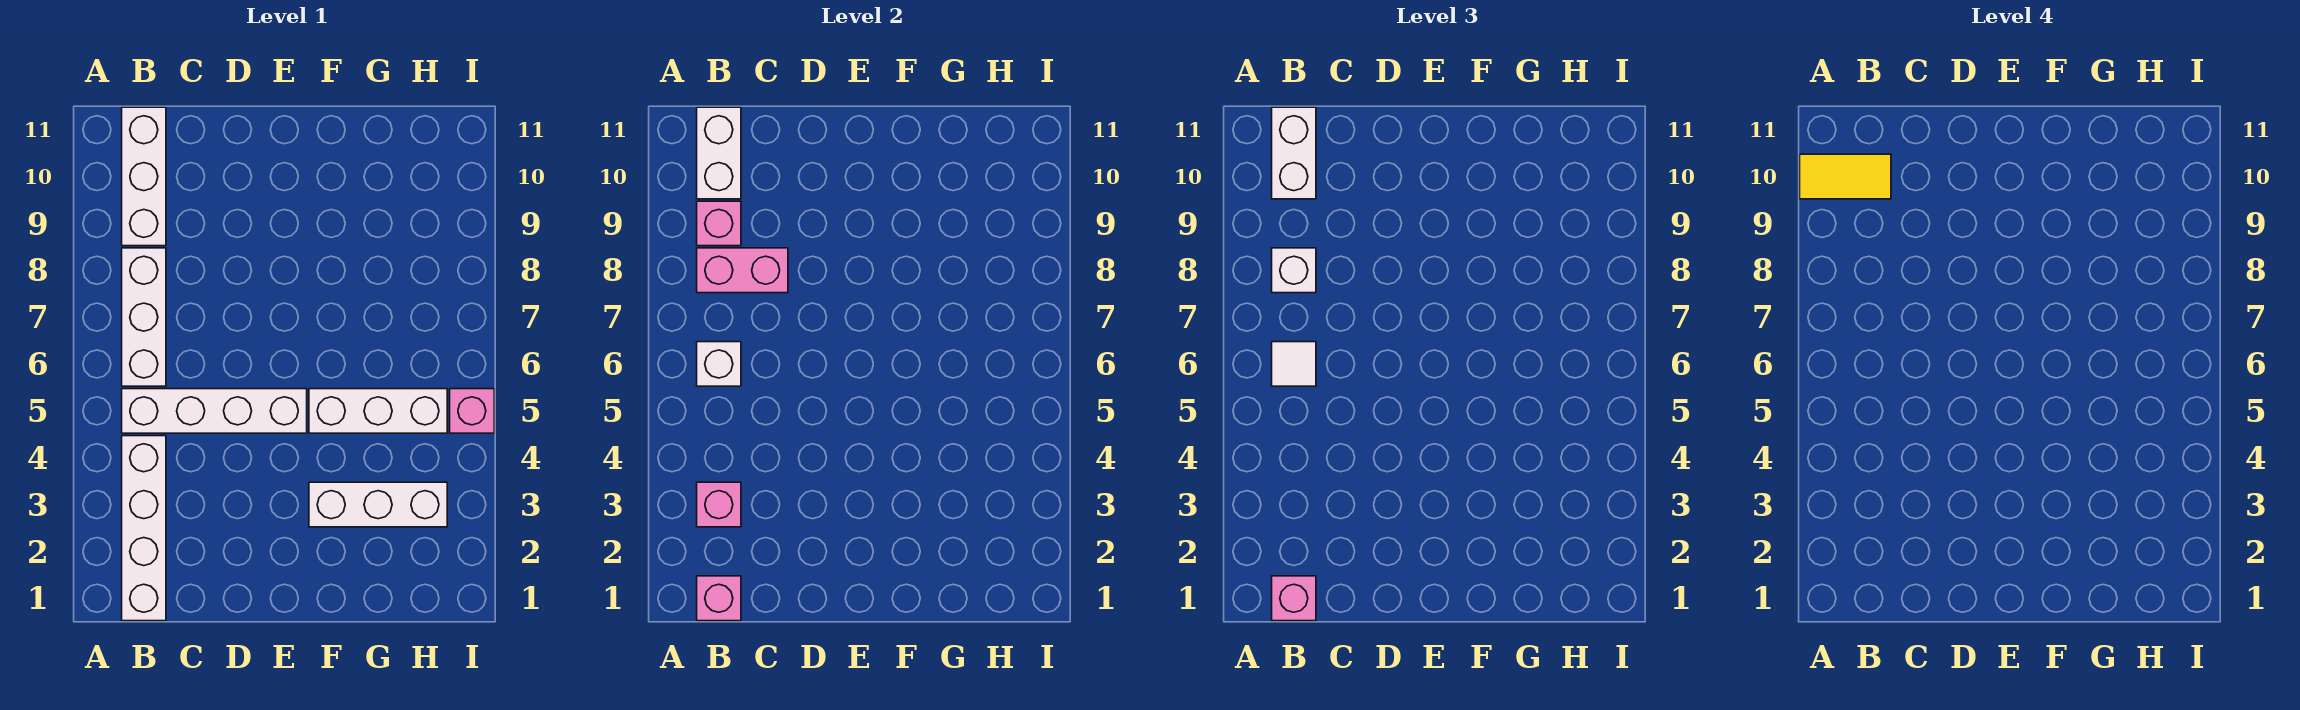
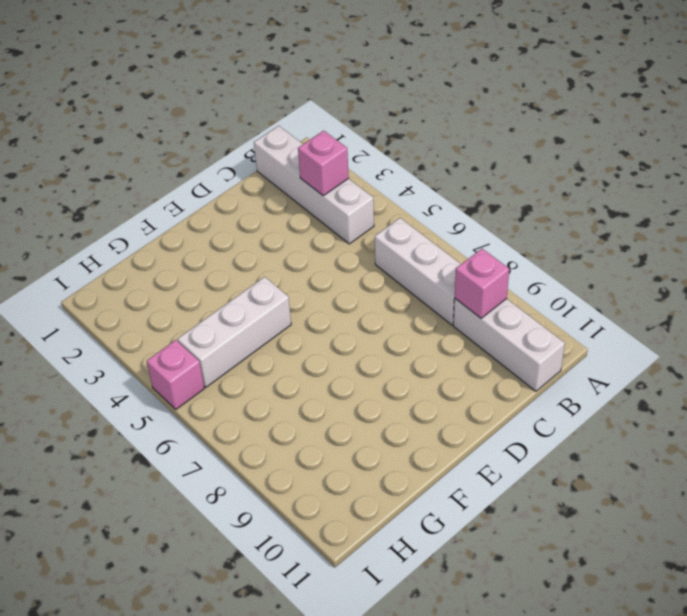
none -> white 1x4 brick [122,389,307,433]
none -> white 1x3 brick [309,482,447,527]
none -> pink 1x1 brick [697,576,741,621]

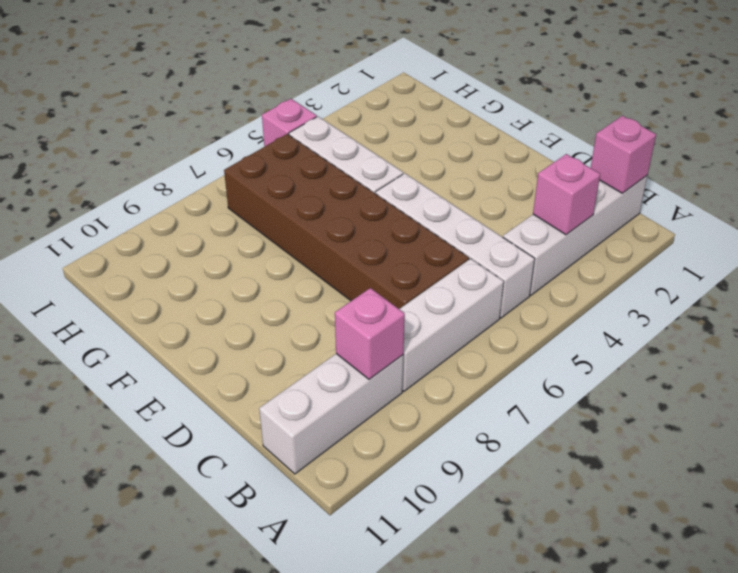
brown 2x6 brick [224,134,469,309] -> none
none -> white 1x3 brick [309,482,447,527]
none -> white 1x1 brick [697,342,741,386]
none -> pink 1x2 brick [697,248,788,293]

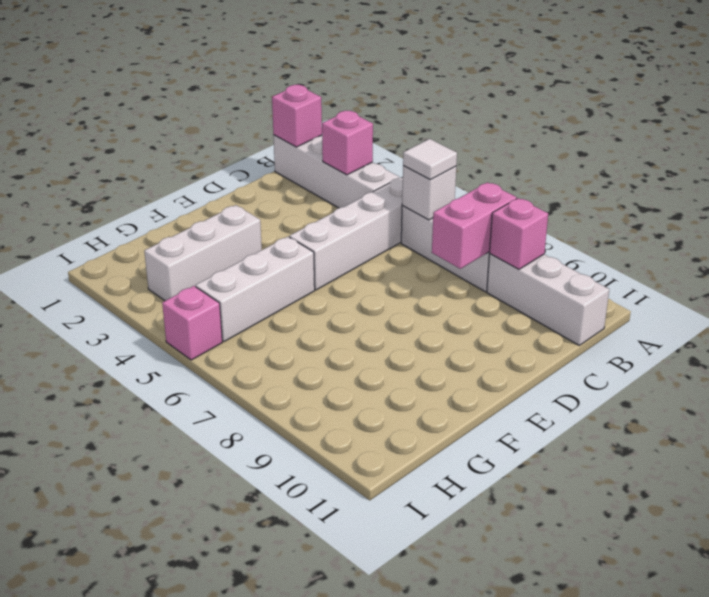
none -> white 1x2 brick [697,107,741,199]
none -> pink 1x1 brick [1272,576,1316,621]
none -> white 1x1 brick [1272,248,1316,293]

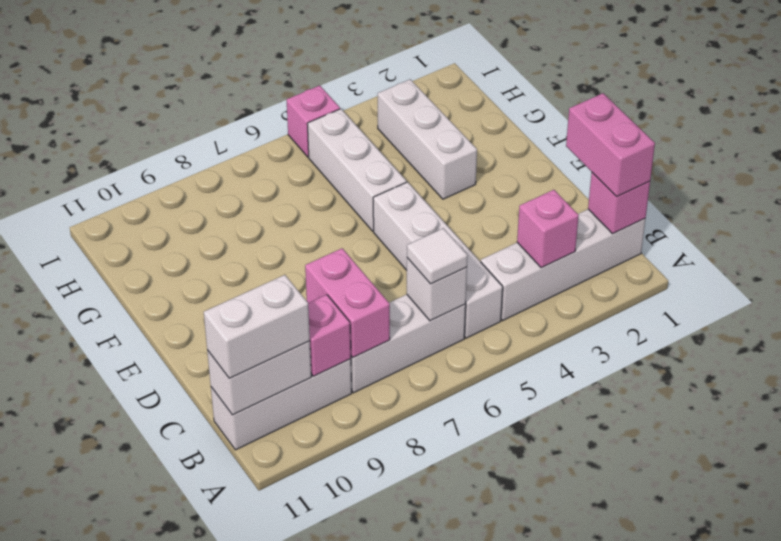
pink 1x2 brick [566,93,655,196] -> pink 1x1 brick [1272,576,1316,621]
none -> white 1x1 brick [1272,248,1316,293]
none -> yellow 1x2 tile [1800,154,1891,199]

